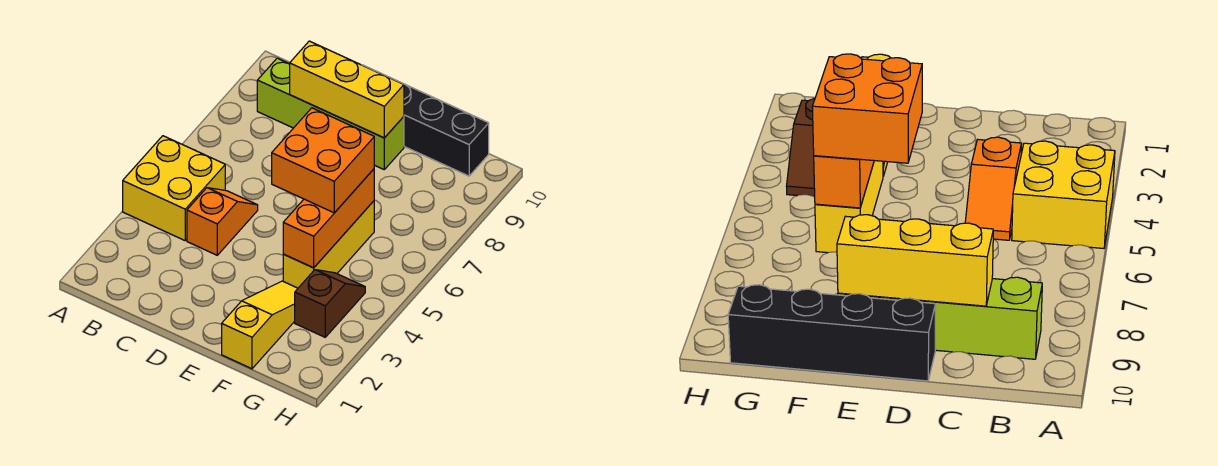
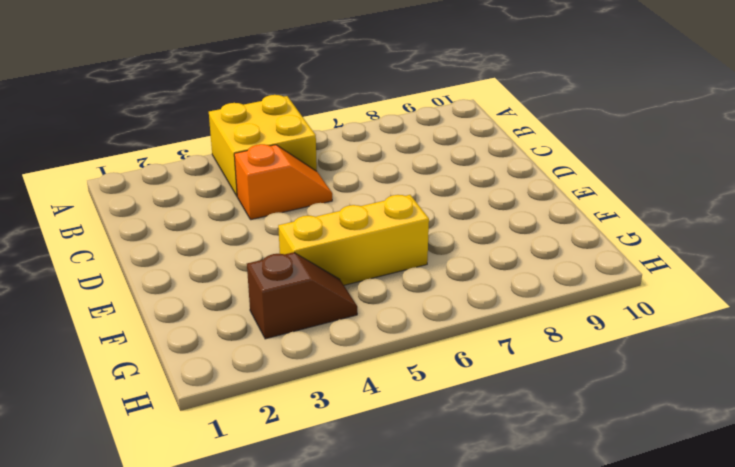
none -> lime 1x4 brick [257,58,404,169]
none -> black 1x4 brick [363,65,489,176]

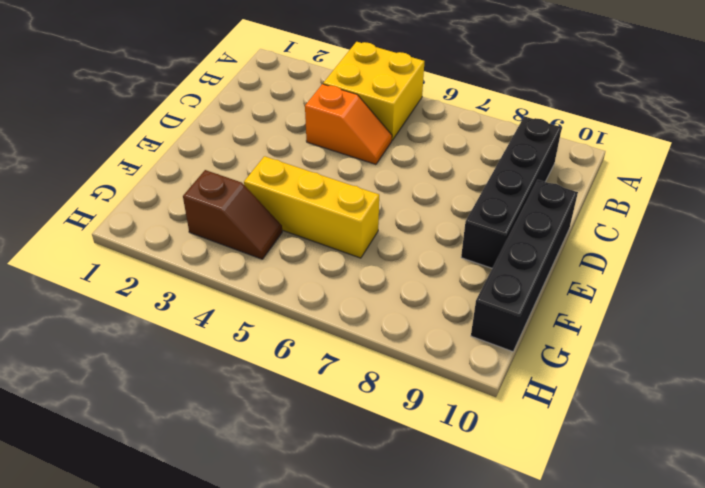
black 1x4 brick [461,116,562,268] -> lime 1x4 brick [257,58,404,169]
none -> yellow 1x3 slope [222,281,298,369]
none -> yellow 1x3 brick [290,41,404,138]

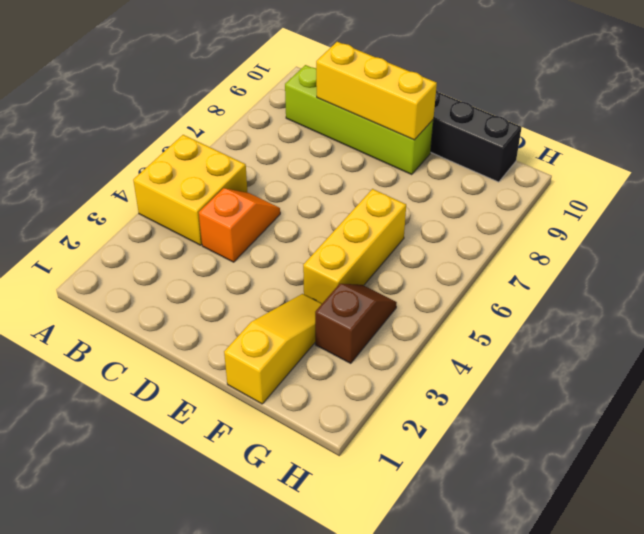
none -> orange 1x3 brick [283,169,374,268]
none -> orange 2x2 brick [272,108,374,213]

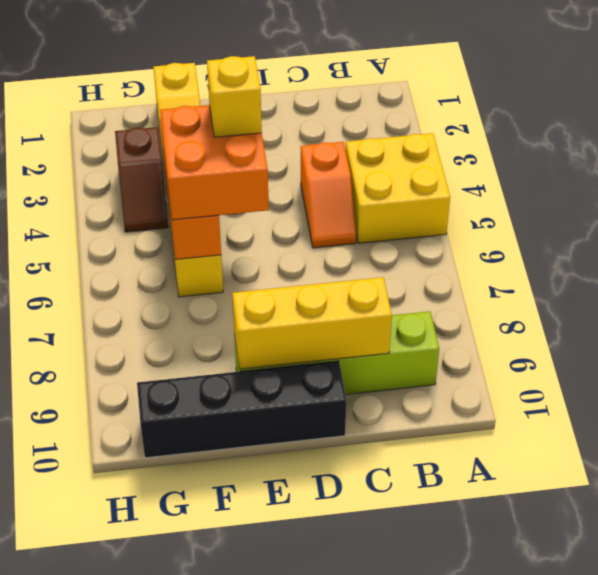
yellow 1x1 brick [207,56,262,137] -> none

